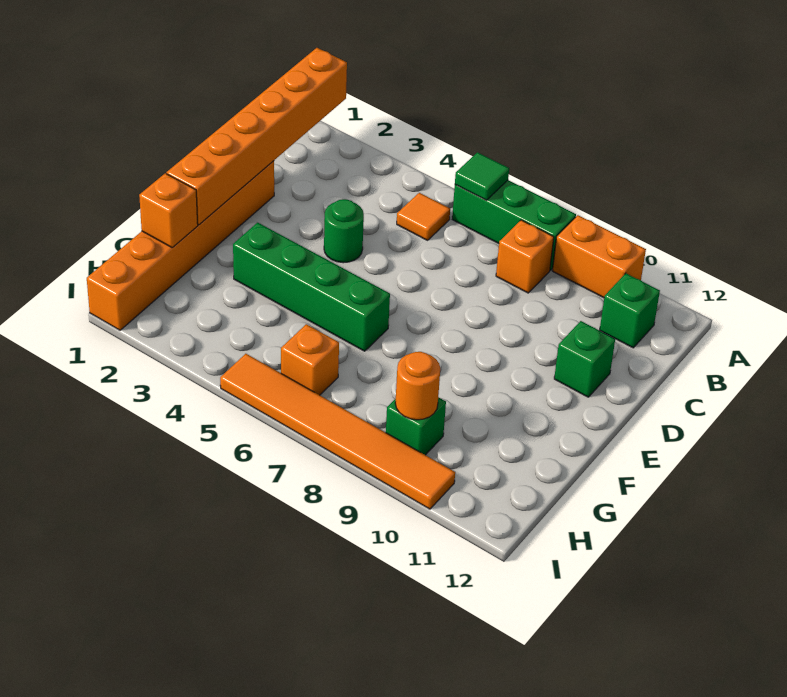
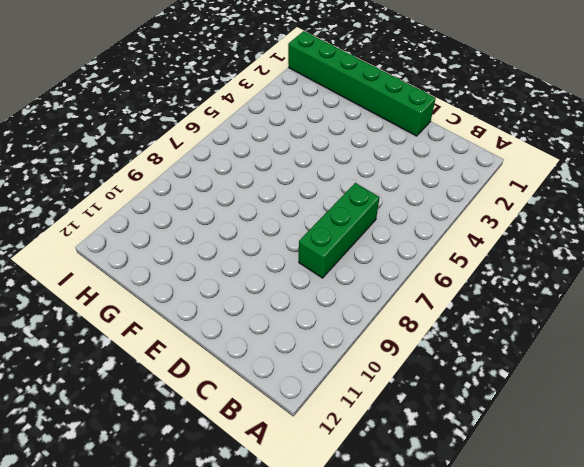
green 1x3 brick [299,183,380,278] -> green 1x3 brick moved to [452,180,576,270]
green 1x6 brick [288,31,436,136] -> orange 1x6 brick [87,161,274,330]
none -> orange 1x2 brick [552,215,646,298]
none -> orange 1x1 tile [397,193,450,240]
none -> orange 1x1 brick [496,220,554,293]

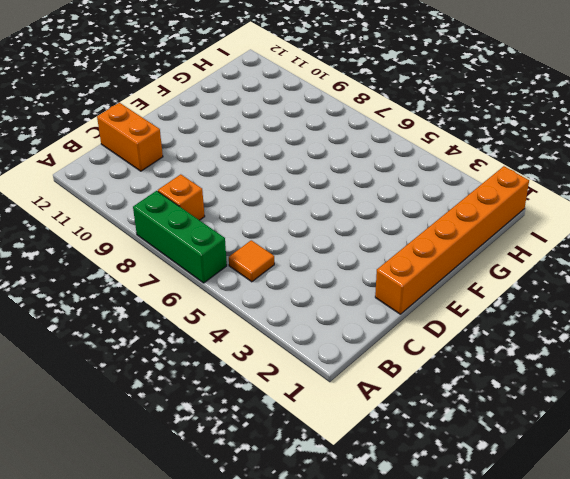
orange 1x2 brick [97,103,163,171] -> orange 1x2 brick moved to [552,215,646,298]
none -> green 1x1 brick [600,273,660,348]
none -> green 1x1 round brick [324,199,364,263]
none -> green 1x1 brick [554,321,615,397]

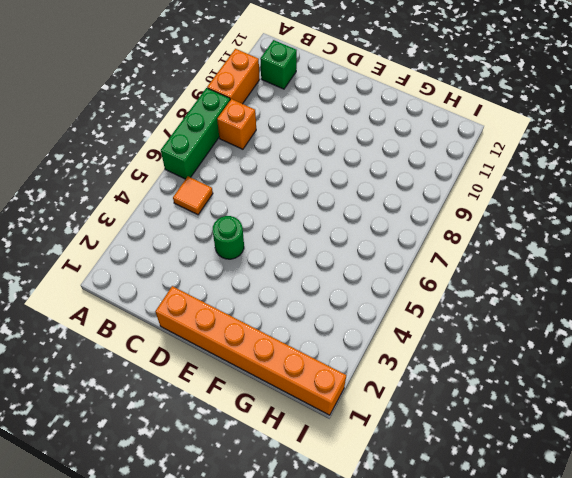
none -> green 1x1 brick [554,321,615,397]
none -> green 1x4 brick [233,223,390,351]
none -> orange 1x1 brick [281,324,339,395]

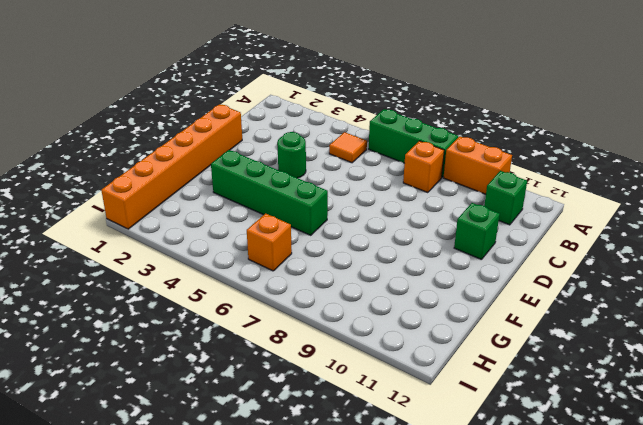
none -> green 1x1 brick [386,397,446,455]
none -> orange 1x6 tile [220,354,455,509]
none -> orange 1x6 brick [166,48,347,225]

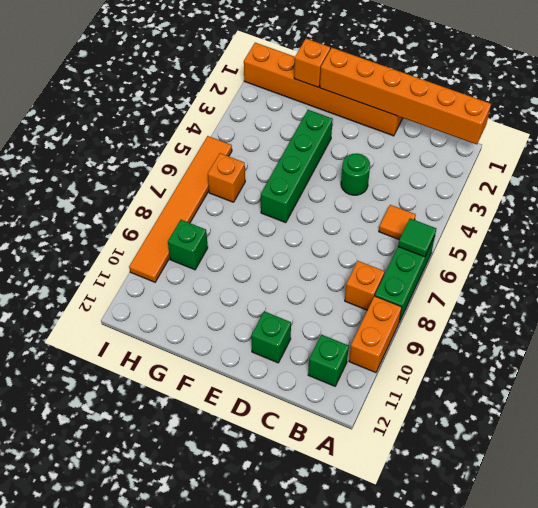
none -> orange 1x1 round brick [395,352,440,420]

